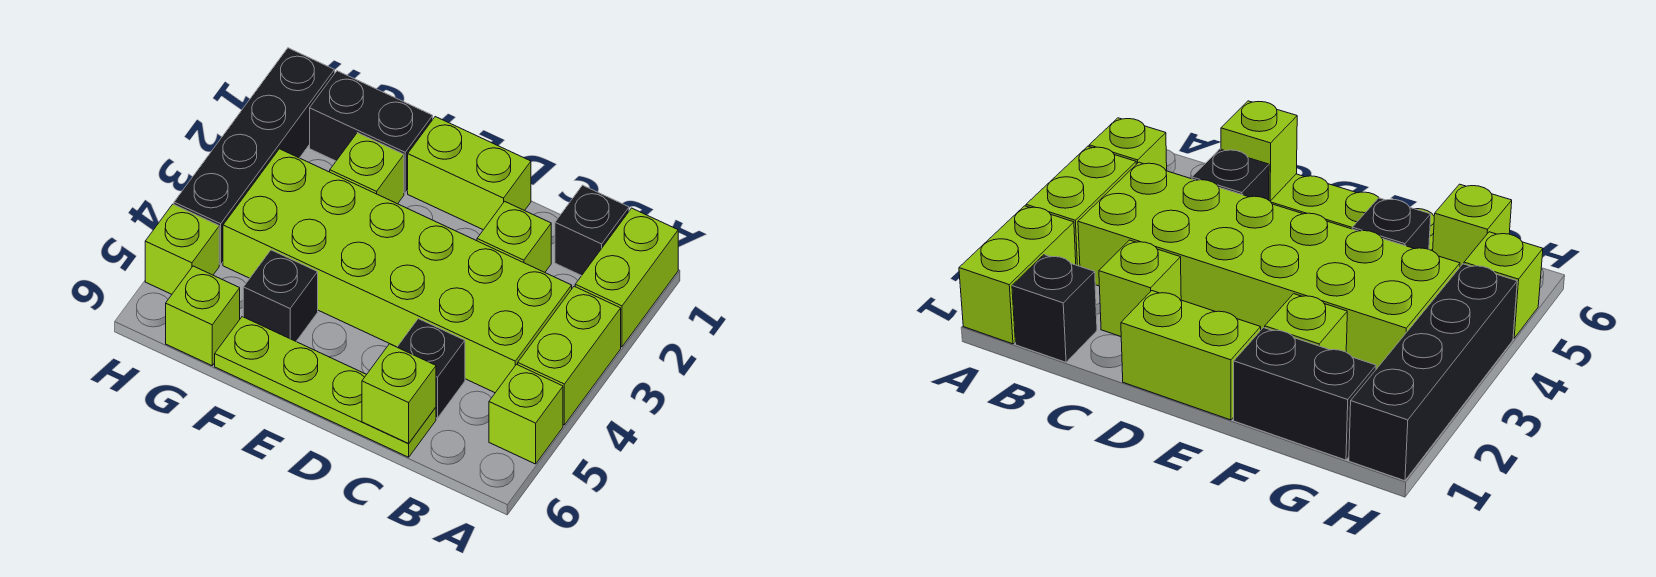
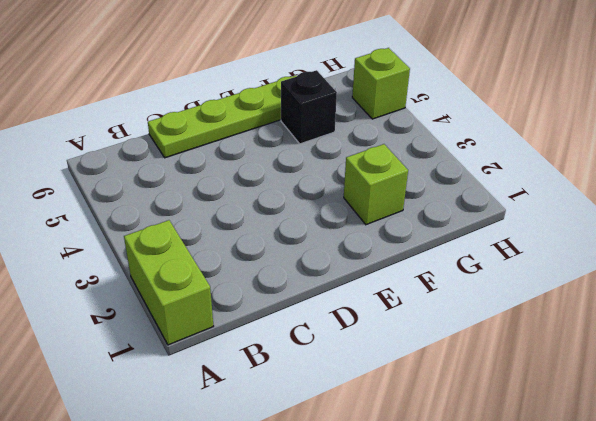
none -> lime 1x2 brick [518,286,621,425]
none -> lime 1x1 brick [489,364,563,464]
none -> black 1x1 brick [555,185,629,276]

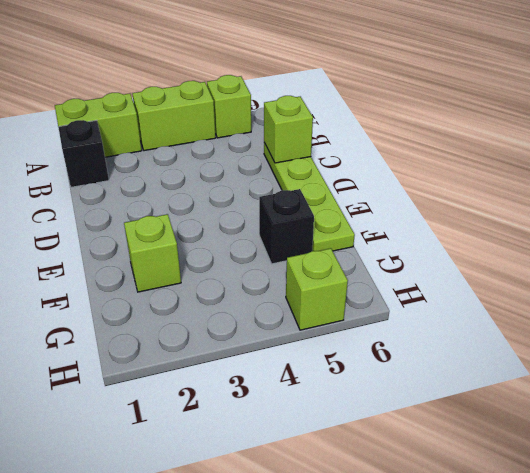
none -> lime 2x6 brick [223,149,572,393]
none -> lime 1x1 brick [477,201,551,272]
none -> black 1x1 brick [397,319,465,418]

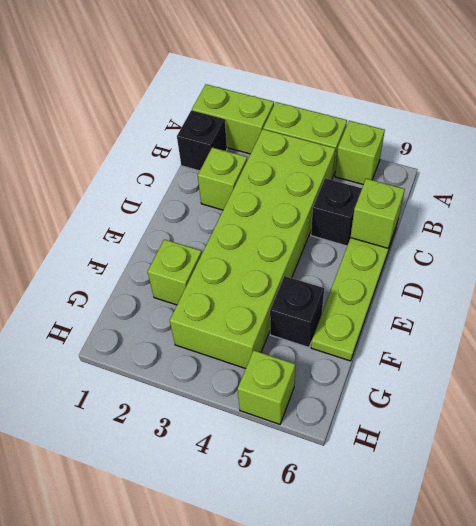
none -> lime 1x2 brick [408,117,531,230]
none -> black 1x2 brick [310,71,433,193]
none -> lime 1x1 brick [166,266,240,366]

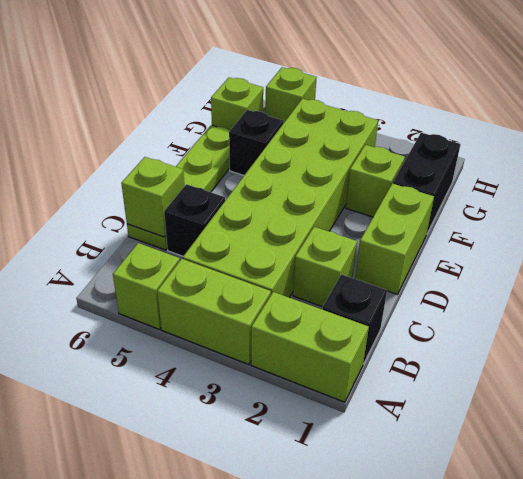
none -> black 1x4 brick [174,48,335,265]

